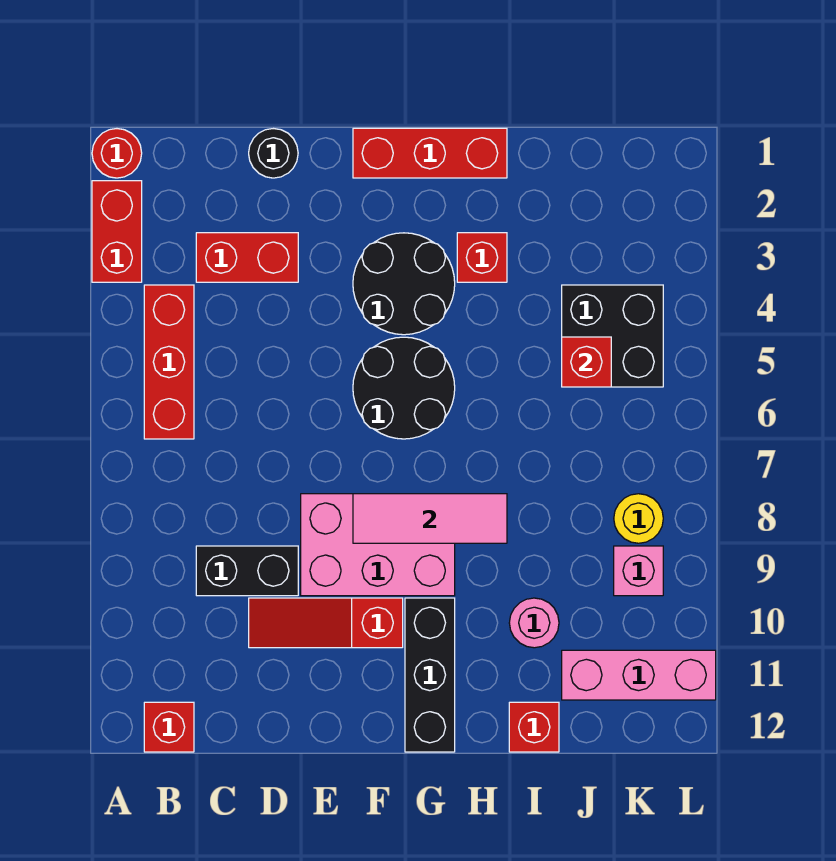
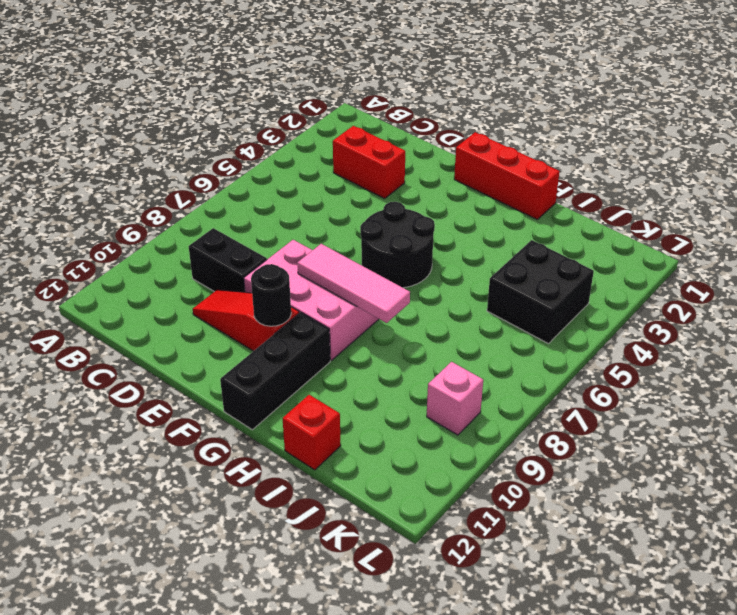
black 1x1 round brick [251,264,291,326] -> black 1x1 round brick moved to [249,129,298,178]
none -> red 1x1 round brick [92,129,142,178]
none -> red 1x2 brick [92,181,142,282]
none -> red 1x3 brick [144,285,194,439]

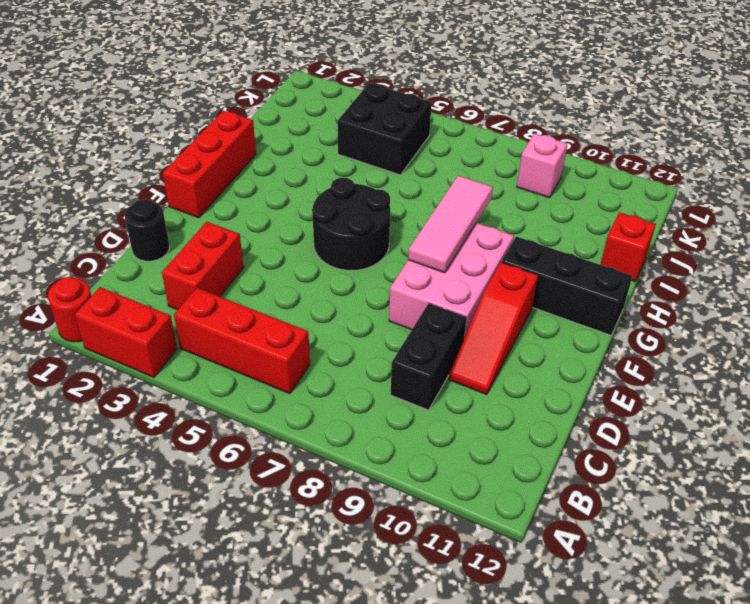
none -> red 1x1 brick [144,702,194,752]
none -> black 2x2 round brick [353,233,455,335]
none -> red 1x1 brick [457,233,507,282]

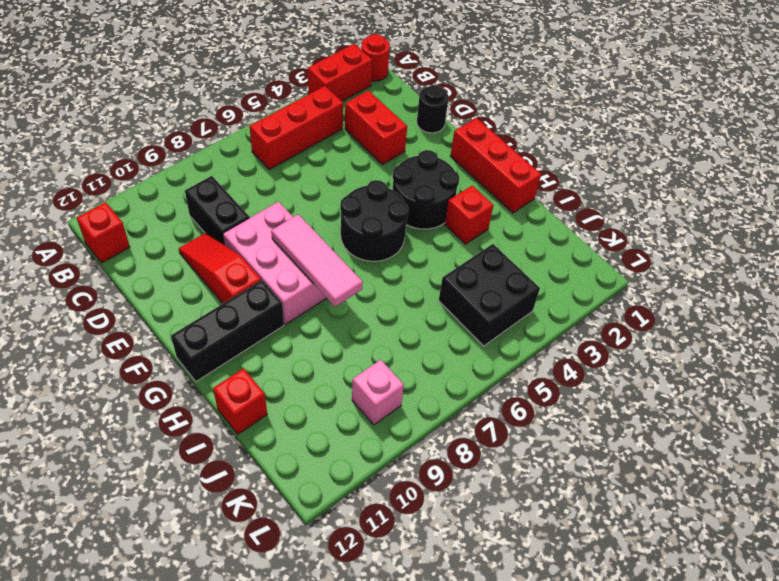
none -> pink 1x1 round brick [509,598,559,648]
none -> pink 1x3 brick [562,650,716,700]
none -> yellow 1x1 round brick [614,494,663,543]

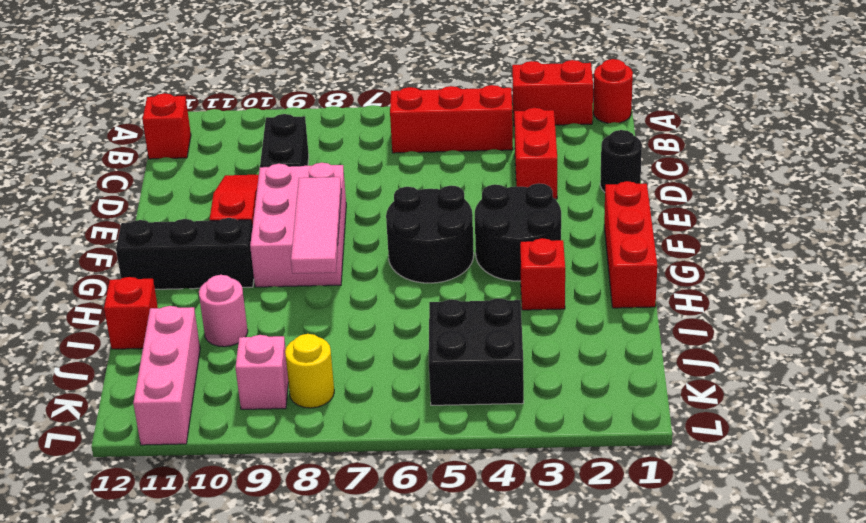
none -> red 1x1 brick [562,337,611,387]

